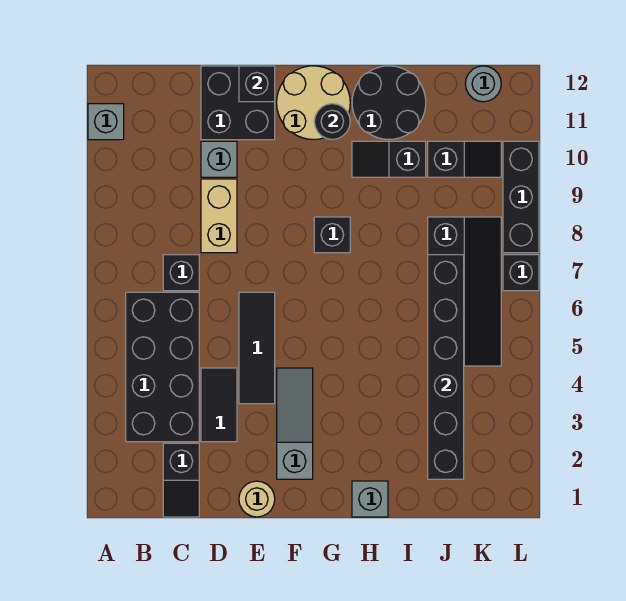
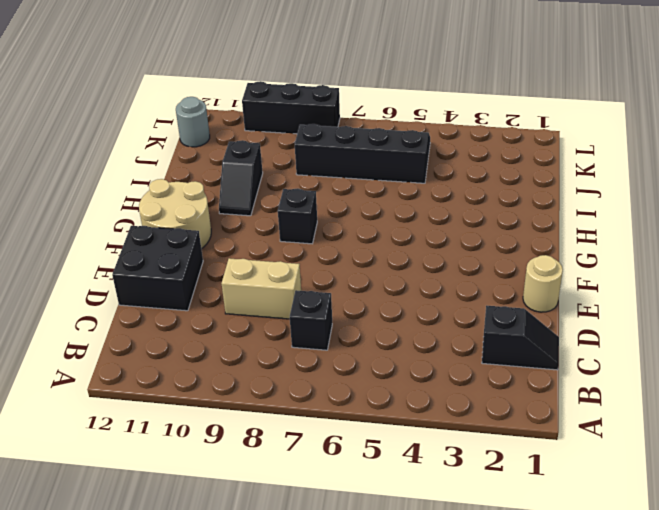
none -> grey 1x1 brick [88,104,124,140]
none -> black 2x4 brick [126,292,199,442]
none -> black 1x2 tile [201,368,237,442]

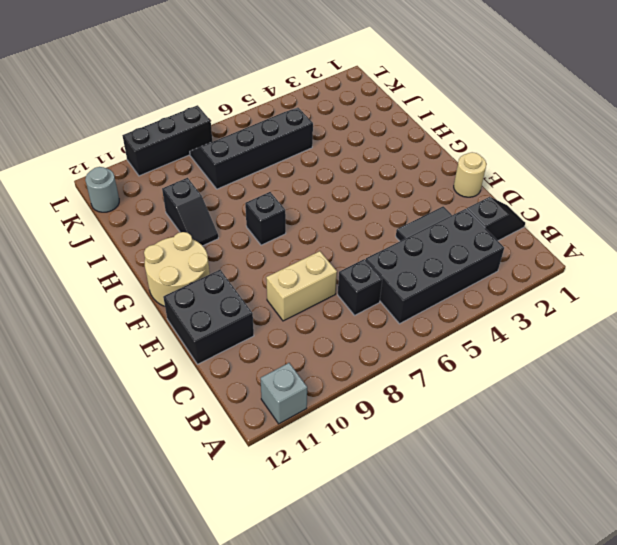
none -> grey 1x1 brick [201,141,237,177]
none -> black 1x3 tile [239,292,275,404]
none -> grey 1x3 slope [277,368,313,479]

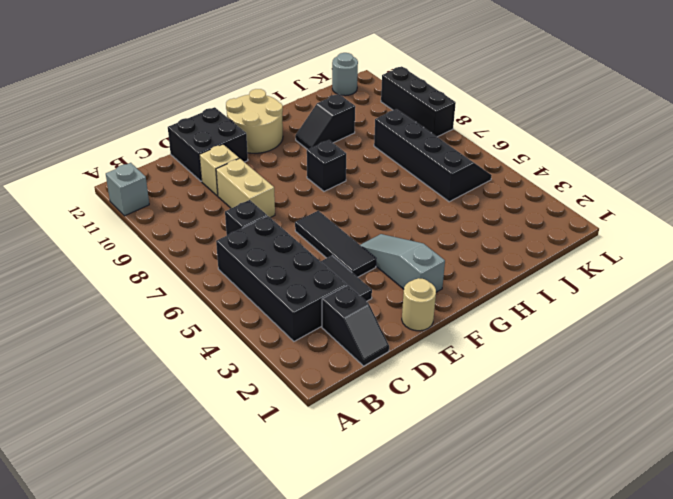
tan 1x1 brick [199,144,239,196] -> grey 1x1 brick [201,141,237,177]
none -> grey 1x1 brick [352,481,388,517]
none -> black 2x2 round brick [352,66,426,140]
none -> black 1x2 slope [428,141,501,177]

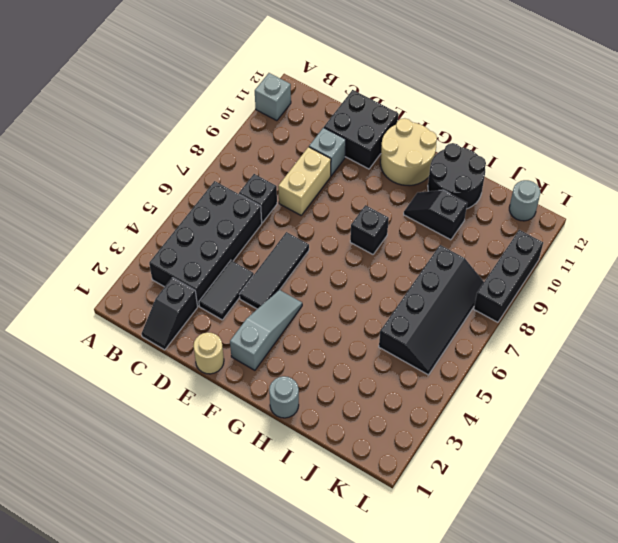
grey 1x1 round brick [269,376,299,418] -> grey 1x1 brick [352,481,388,517]
none -> black 1x2 slope [428,141,501,177]
none -> black 1x1 brick [503,255,539,291]
none -> black 1x1 brick [239,66,275,102]

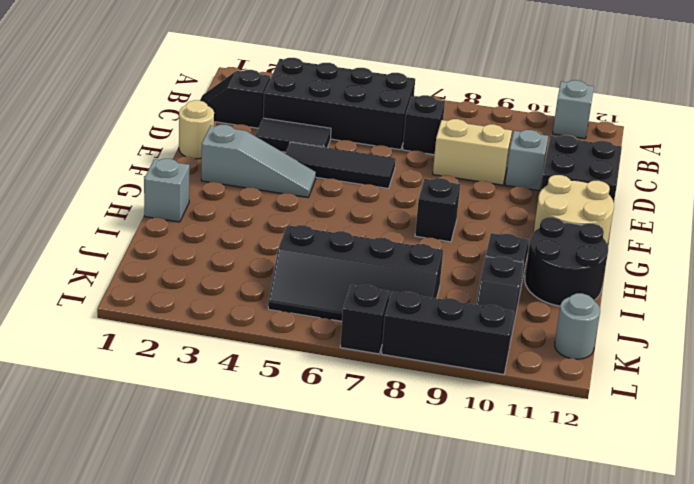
none -> black 1x1 brick [239,66,275,102]
none -> black 1x1 round brick [314,104,350,140]
none -> black 1x6 brick [428,255,464,479]

